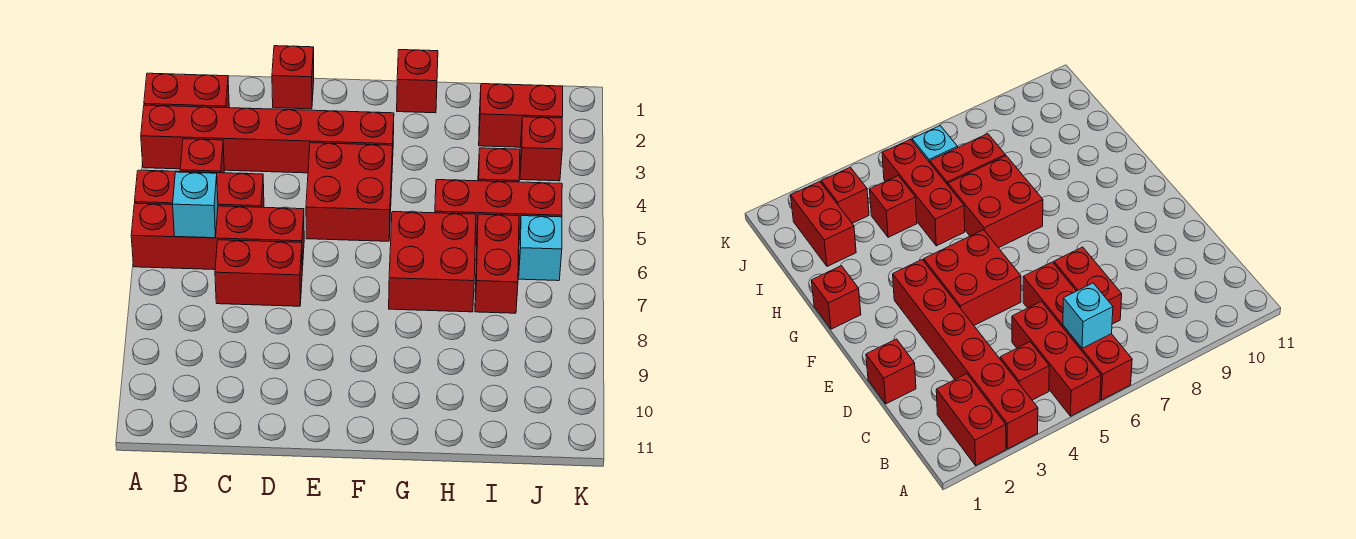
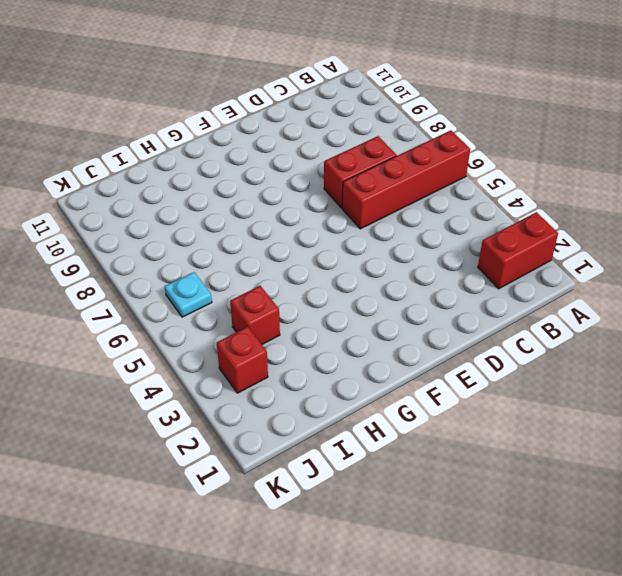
cyan 1x1 plate [165,272,212,317] -> cyan 1x1 brick [519,216,562,281]
none -> red 1x6 brick [141,105,394,173]
none -> red 1x3 brick [135,170,264,207]
none -> red 1x1 brick [180,139,224,173]

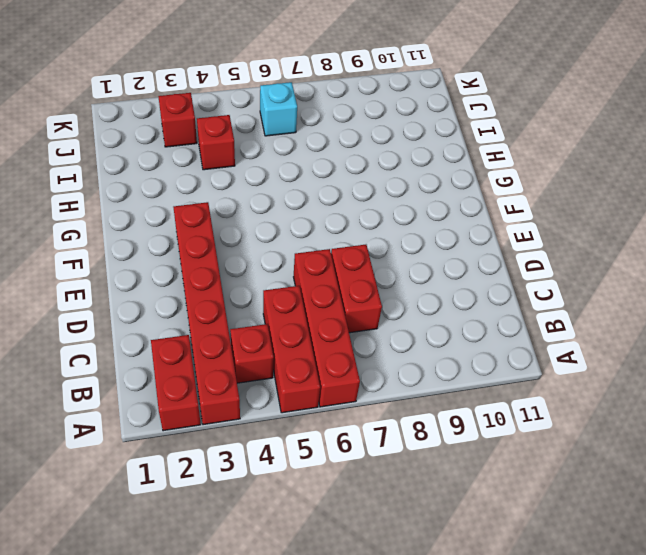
none -> red 1x1 brick [272,46,314,109]
none -> red 2x2 brick [306,143,393,241]
none -> red 1x1 brick [397,50,438,113]

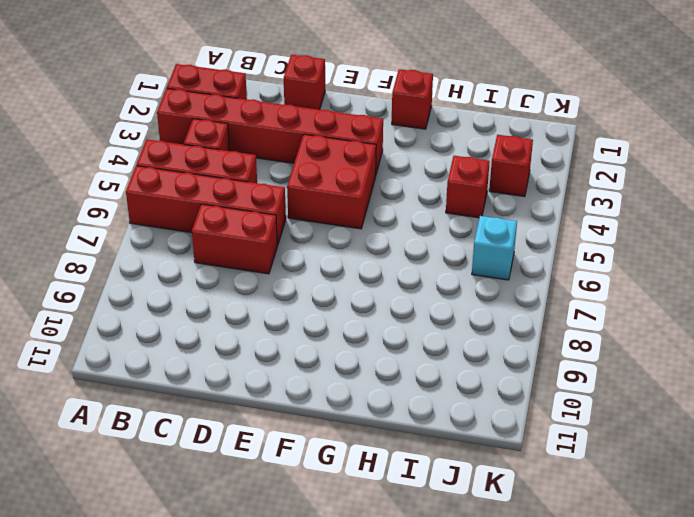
none -> red 2x2 brick [389,212,476,312]
none -> red 1x3 brick [435,180,562,244]
none -> red 1x2 brick [479,84,563,147]

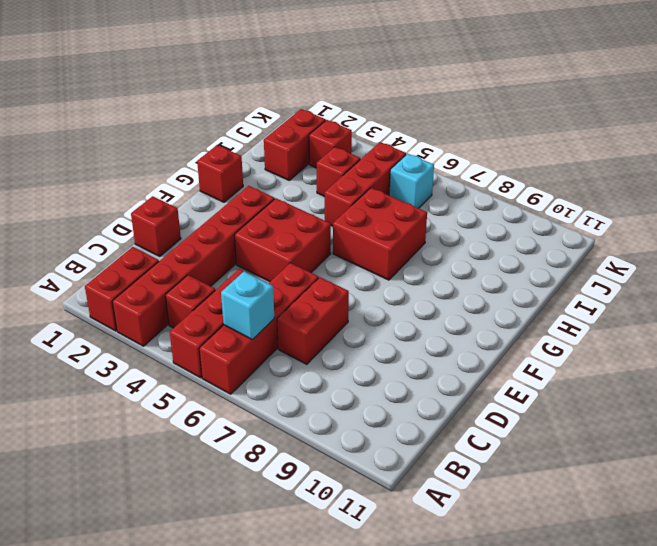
none -> red 1x2 brick [475,214,519,313]

